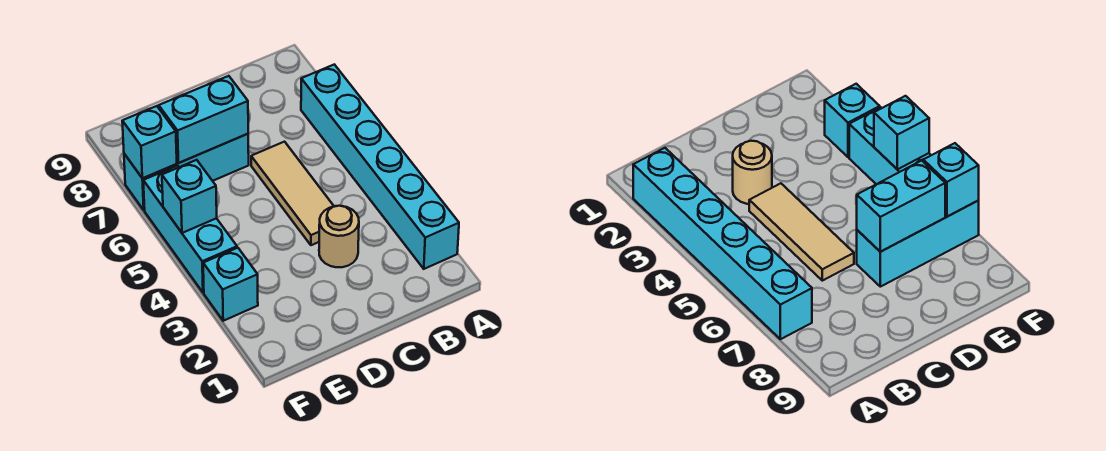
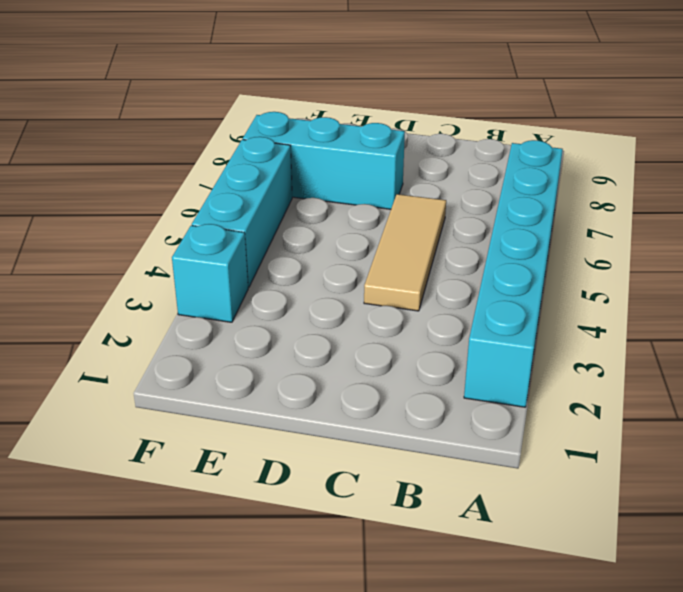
none -> tan 1x1 round brick [319,206,359,267]
none -> cyan 1x2 brick [159,76,248,163]

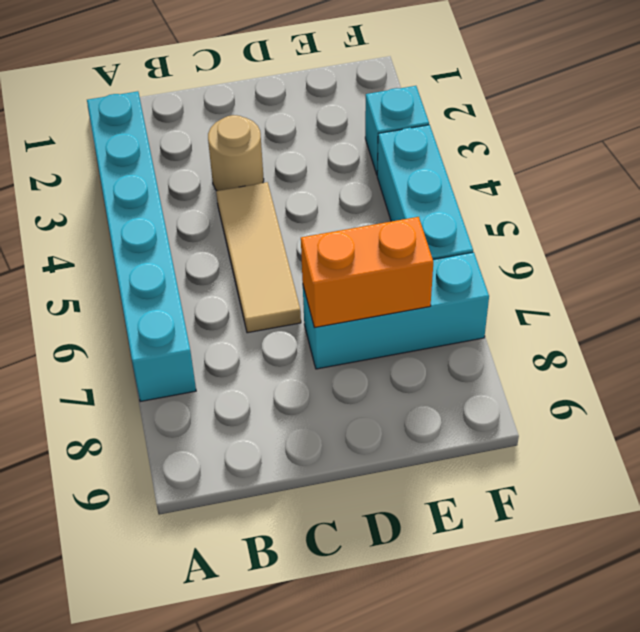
orange 1x2 brick [301,217,433,328] -> cyan 1x2 brick [159,76,248,163]
none -> cyan 1x1 brick [162,160,217,233]
none -> cyan 1x1 brick [122,106,177,178]

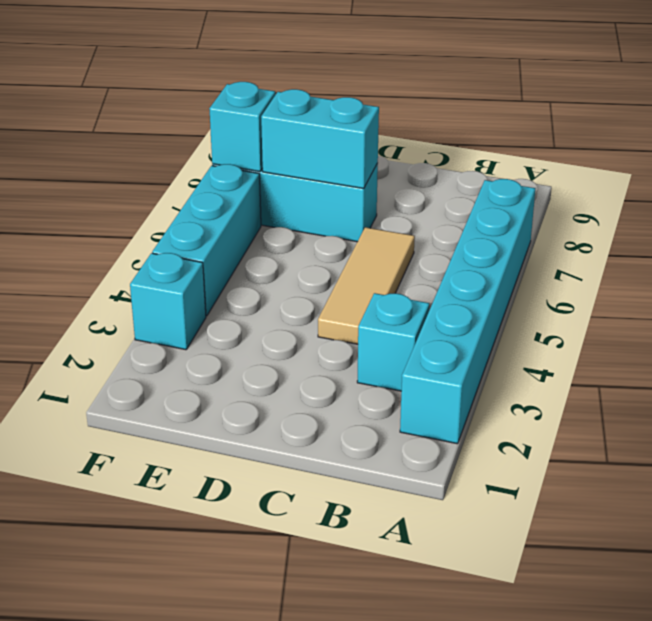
cyan 1x1 brick [357,293,429,391] -> cyan 1x1 brick moved to [162,160,217,233]
none -> tan 1x1 round brick [319,206,359,267]

